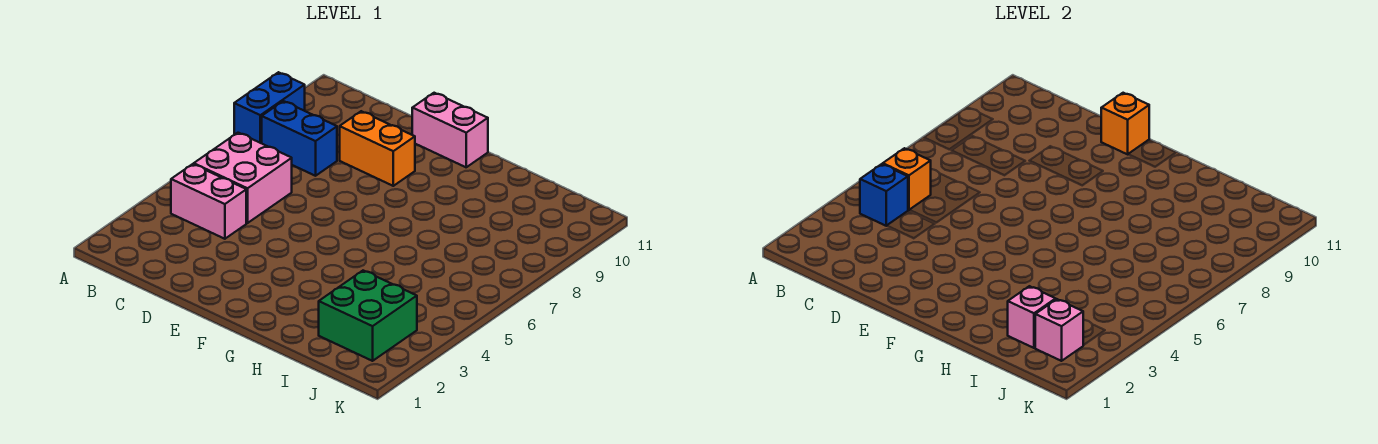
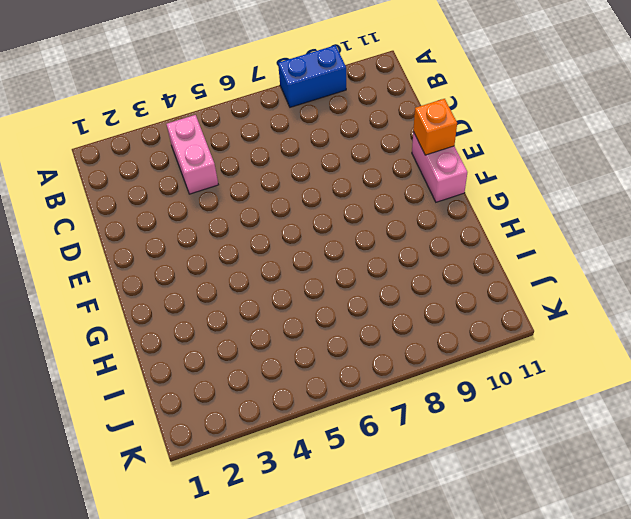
none -> pink 2x2 brick [194,133,292,223]
none -> blue 1x2 brick [262,101,337,176]
none -> orange 1x2 brick [340,111,415,186]

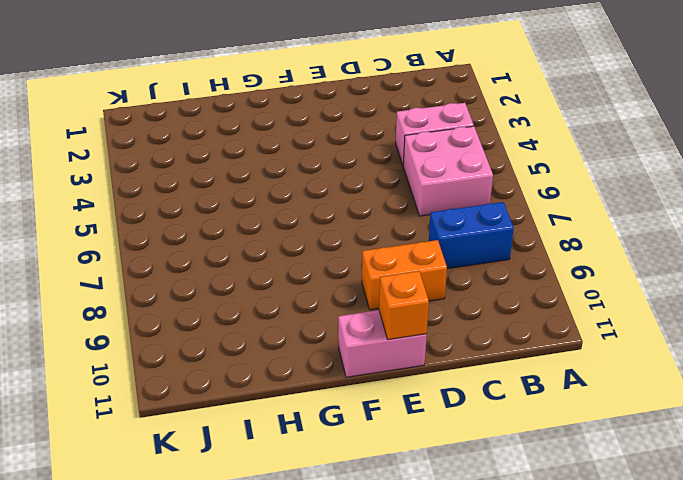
none -> blue 1x2 brick [234,72,305,143]
none -> green 2x2 brick [319,271,417,361]
none -> blue 1x1 brick [860,164,908,226]

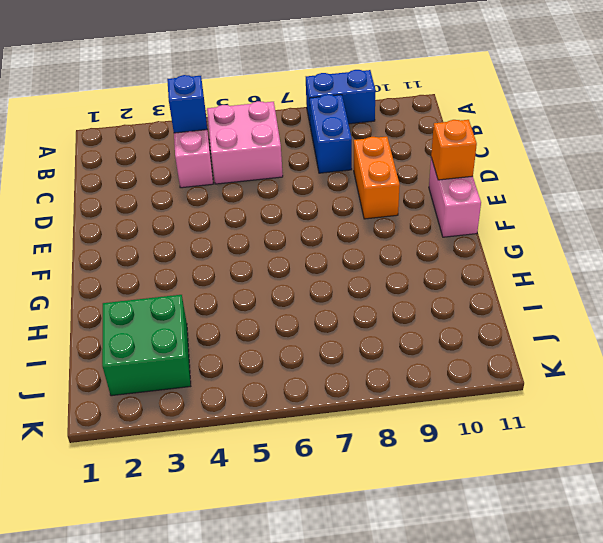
none -> orange 1x1 brick [883,148,931,210]
none -> pink 1x1 brick [1008,286,1056,348]
none -> pink 1x1 brick [1035,299,1083,361]

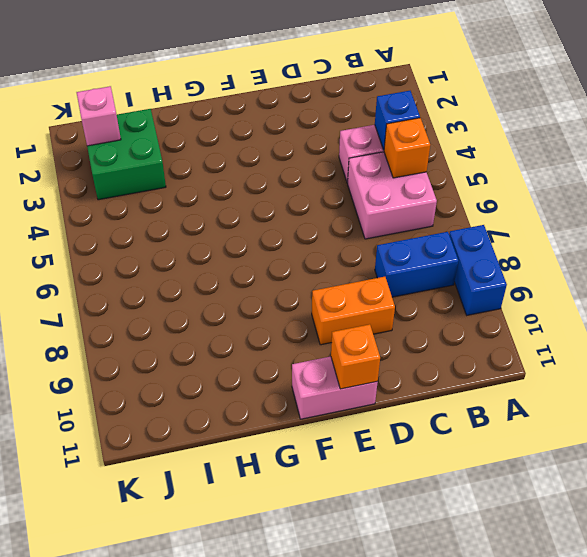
none -> pink 1x1 brick [1008,286,1056,348]

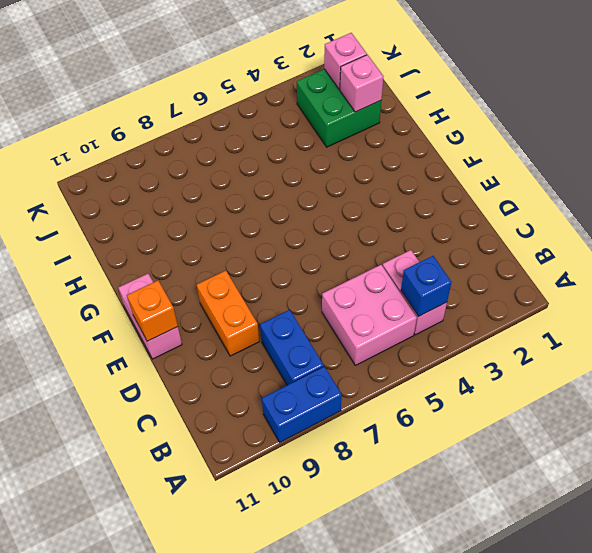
none -> orange 1x1 brick [883,148,931,210]

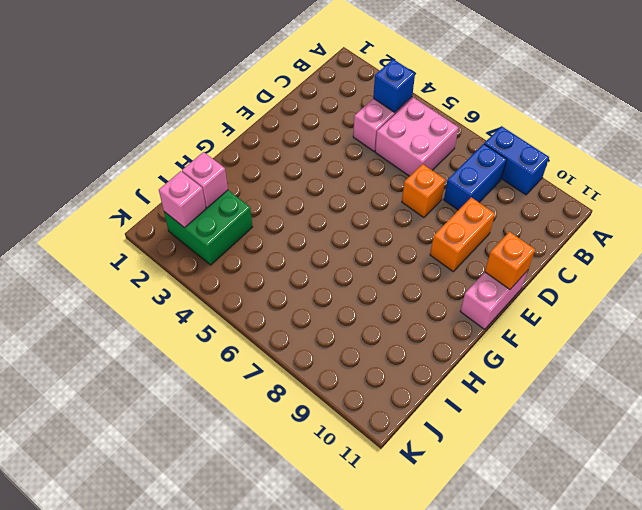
orange 1x1 brick [402,164,445,218] -> orange 1x1 brick moved to [883,148,931,210]

